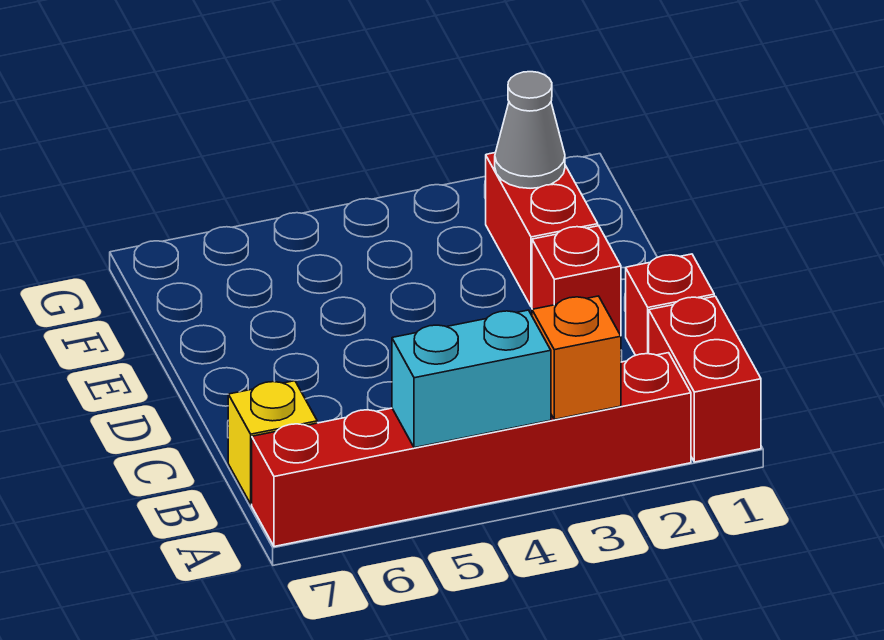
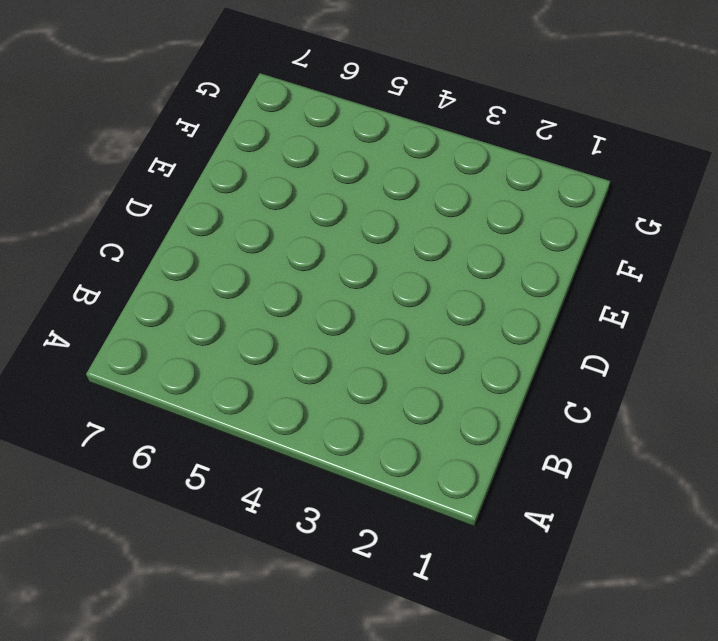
none -> red 1x2 brick [649,296,761,462]
none -> red 1x6 brick [252,353,691,546]

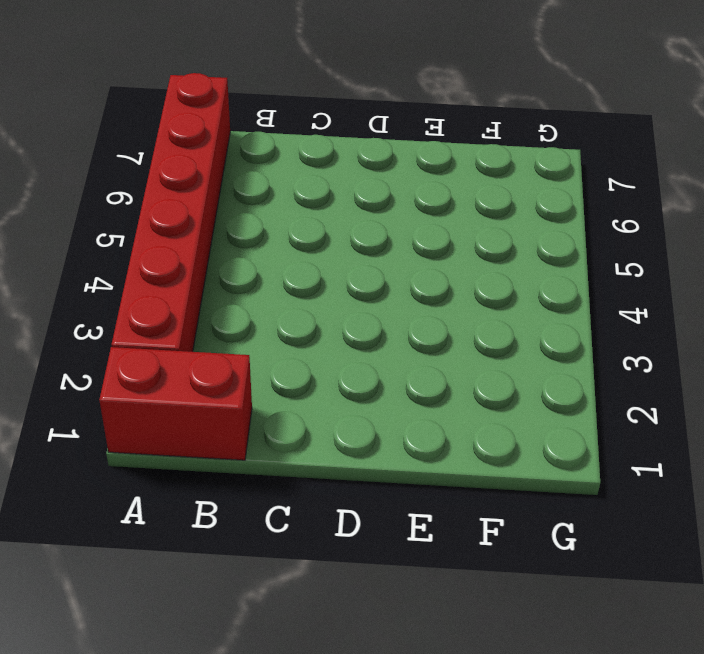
none -> yellow 1x1 brick [228,381,317,504]
none -> red 1x1 brick [626,254,714,355]

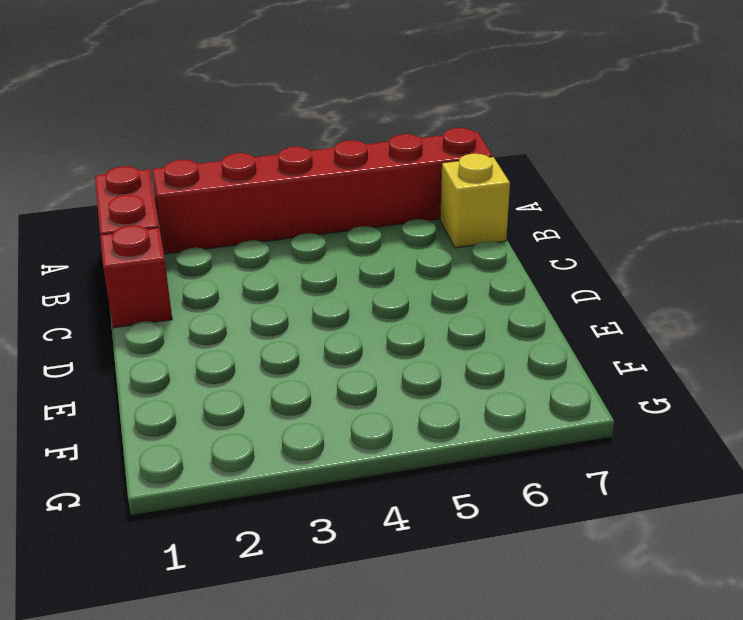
none -> red 1x1 brick [532,226,621,336]
none -> red 1x2 brick [486,153,598,307]

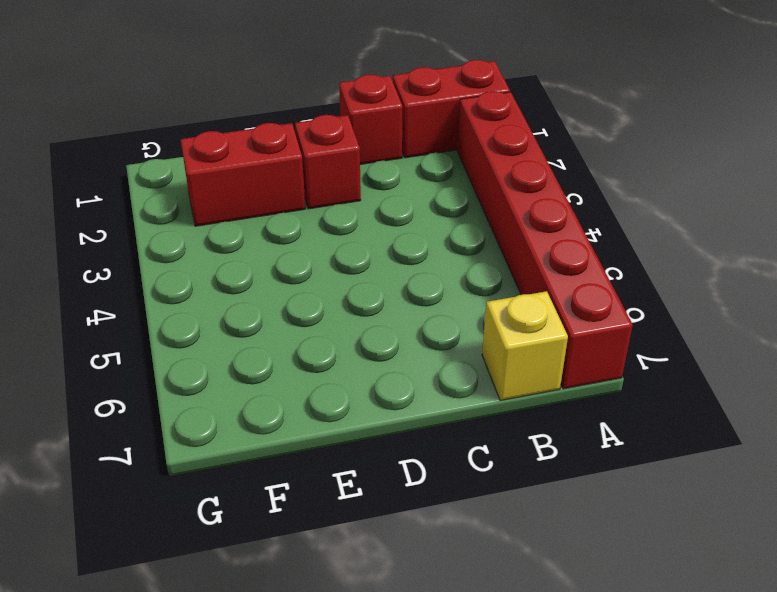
none -> orange 1x1 brick [532,296,621,420]
none -> cyan 1x2 brick [392,310,551,448]

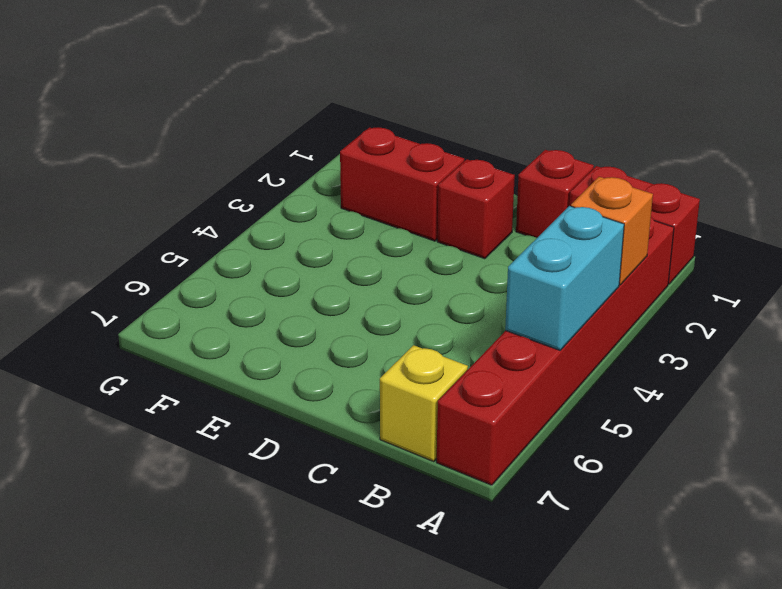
none -> grey 1x1 cone [495,72,565,188]

